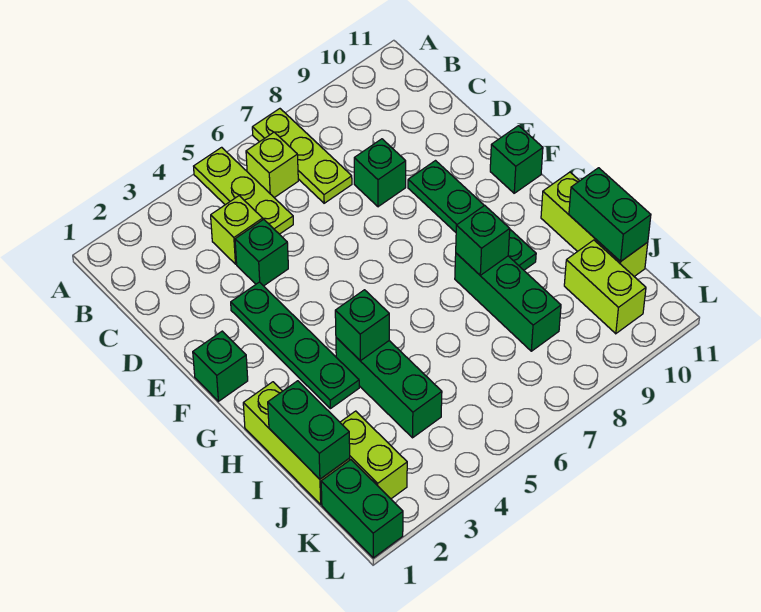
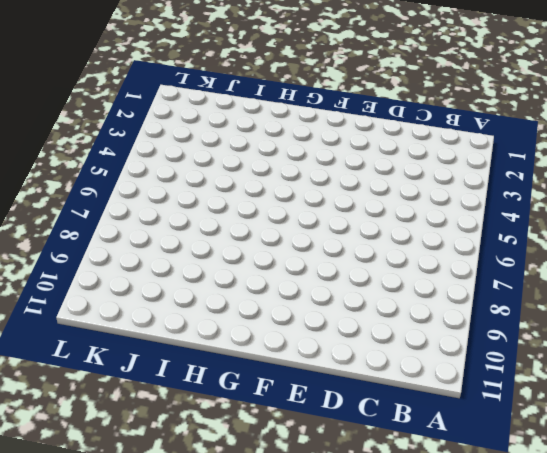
none -> lime 1x3 plate [194,147,293,234]
none -> lime 1x3 plate [252,109,352,203]
none -> lime 1x1 brick [246,132,298,198]

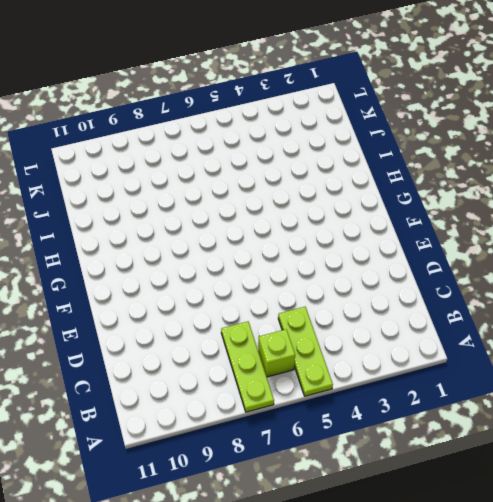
none -> lime 1x1 brick [211,196,263,264]
none -> green 1x1 brick [235,219,288,286]
none -> green 1x1 brick [354,139,406,207]

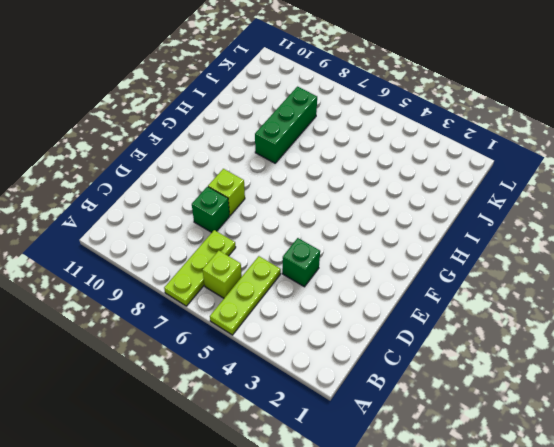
lime 1x1 brick [208,169,245,215] -> lime 1x1 brick moved to [211,196,263,264]
none -> green 1x4 plate [231,282,359,409]
none -> green 1x4 plate [408,161,536,270]
none -> green 1x1 brick [193,331,248,401]

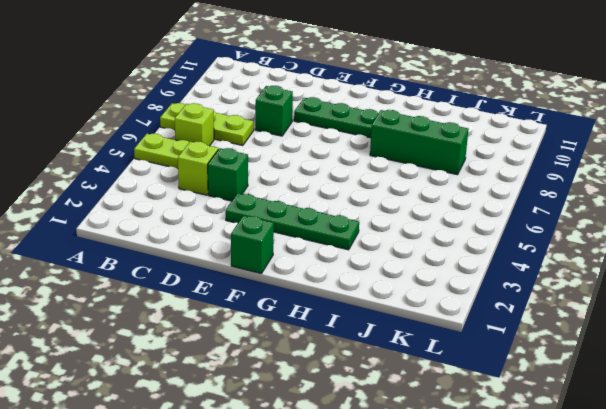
none -> green 1x1 brick [490,126,543,193]
none -> lime 1x3 brick [243,382,350,504]
none -> green 1x3 brick [336,338,442,438]

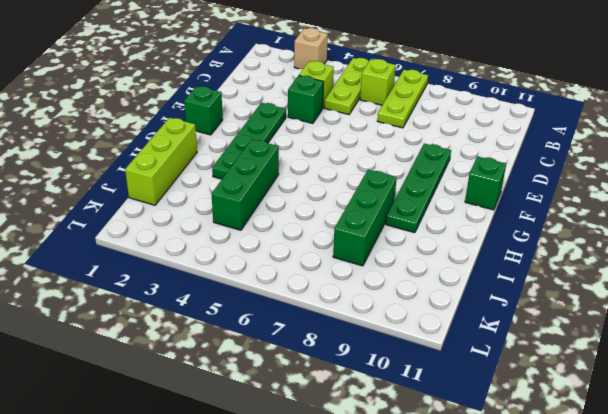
tan 1x1 brick [294,28,328,69] -> none
none -> green 1x1 brick [354,139,406,207]
none -> lime 1x3 brick [541,172,648,276]
none -> lime 1x2 brick [340,411,407,499]

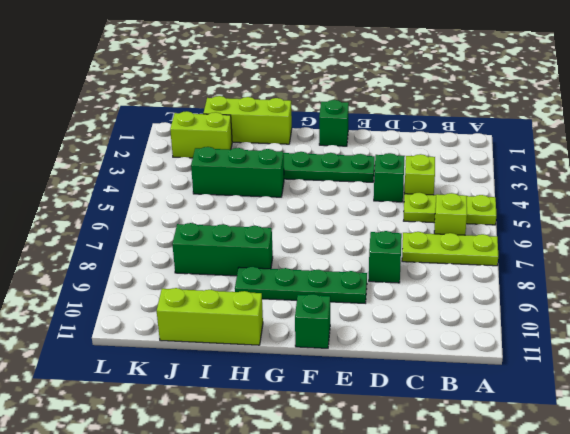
none -> lime 1x2 brick [564,240,646,334]
none -> green 1x2 brick [321,460,403,558]
none -> green 1x1 brick [335,290,389,361]

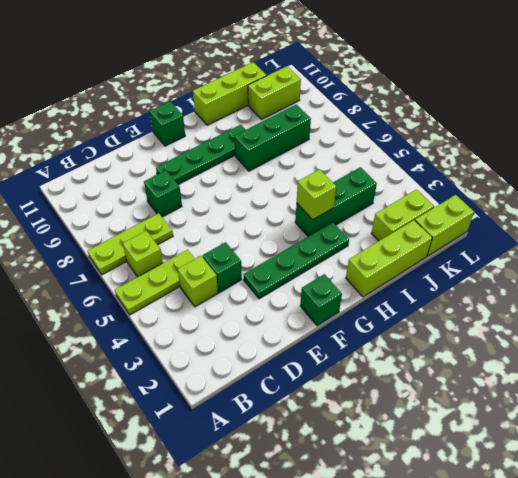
lime 1x1 brick [297,169,336,220] -> green 1x1 brick [335,290,389,361]
lime 1x2 brick [415,195,474,256] -> green 1x2 brick [321,460,403,558]
none -> green 1x1 brick [456,205,510,275]
none -> green 1x2 brick [268,381,350,479]
none -> green 1x2 brick [569,168,651,262]

